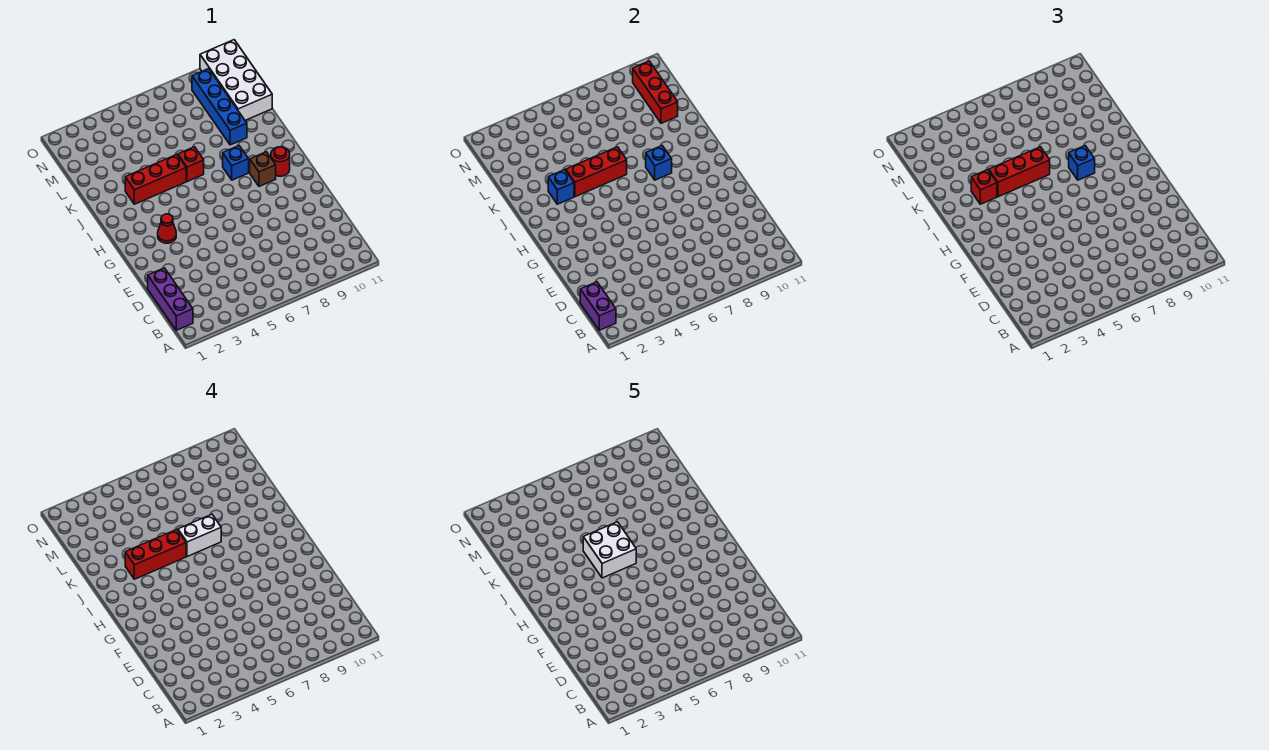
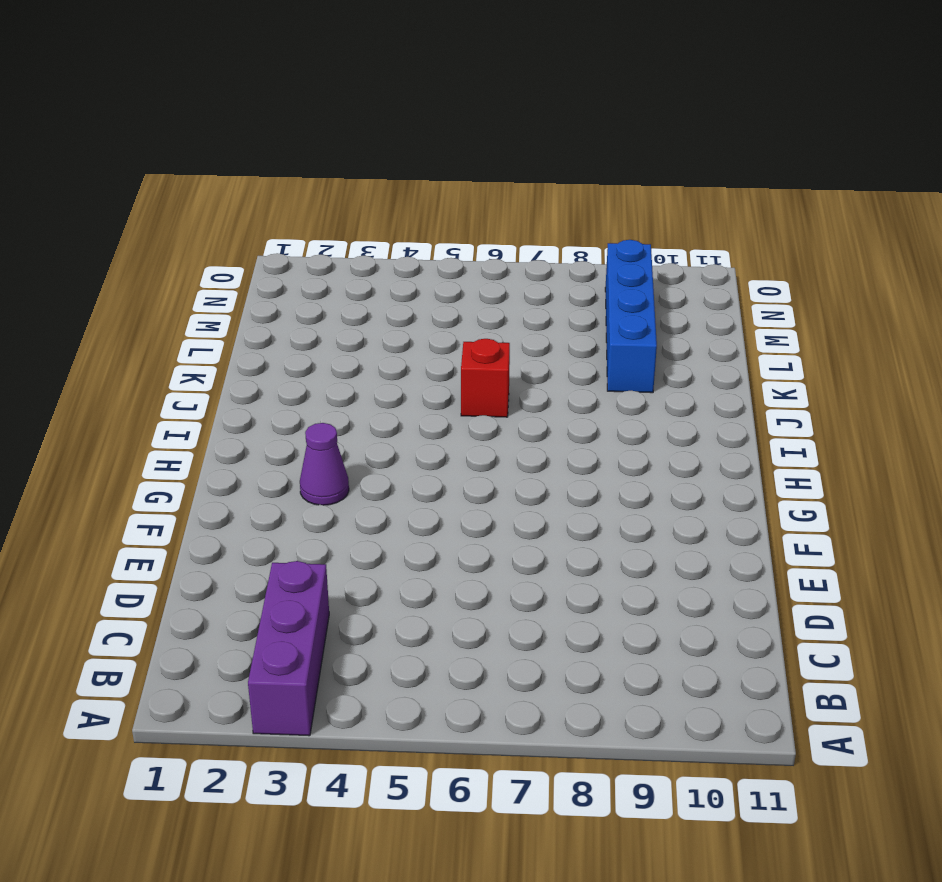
purple 1x3 brick [248,561,329,736] -> purple 1x3 brick moved to [148,268,193,330]
purple 1x1 cone [300,423,349,505] -> red 1x1 cone [158,214,176,243]
none -> brown 1x1 brick [250,152,276,186]
none -> red 1x1 round brick [271,147,290,176]
none -> blue 1x1 brick [223,146,249,180]

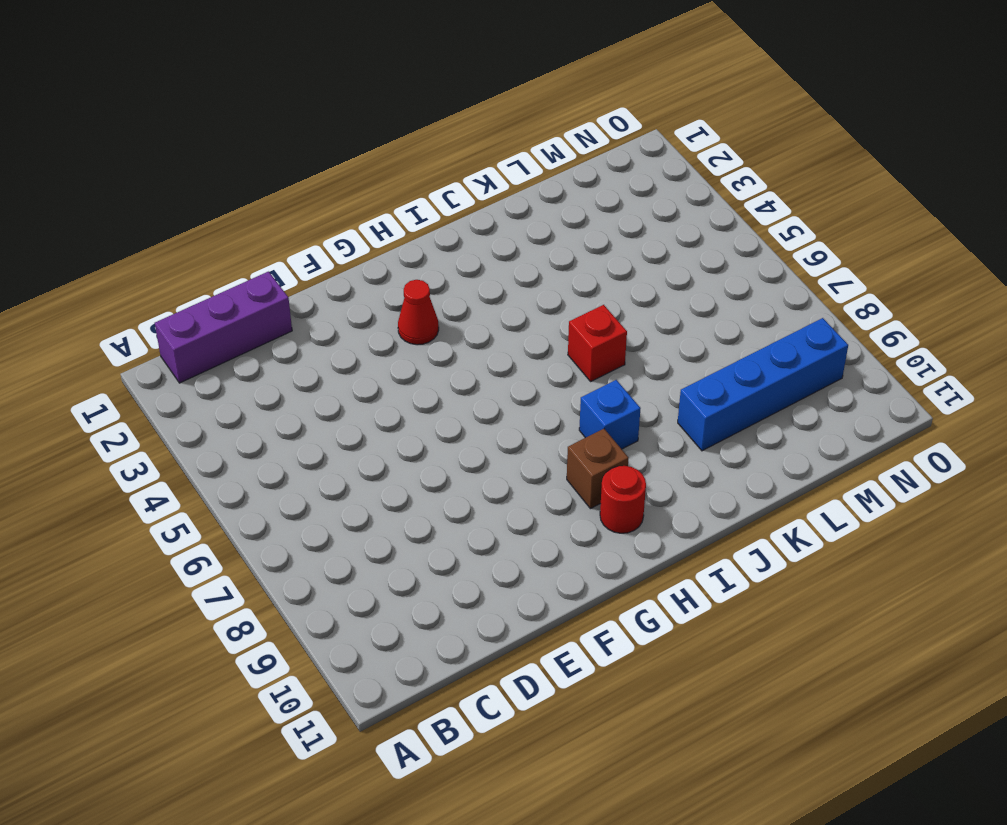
none -> red 1x3 brick [125,155,186,204]
none -> white 2x4 brick [200,40,272,120]
none -> purple 1x2 brick [580,282,616,330]

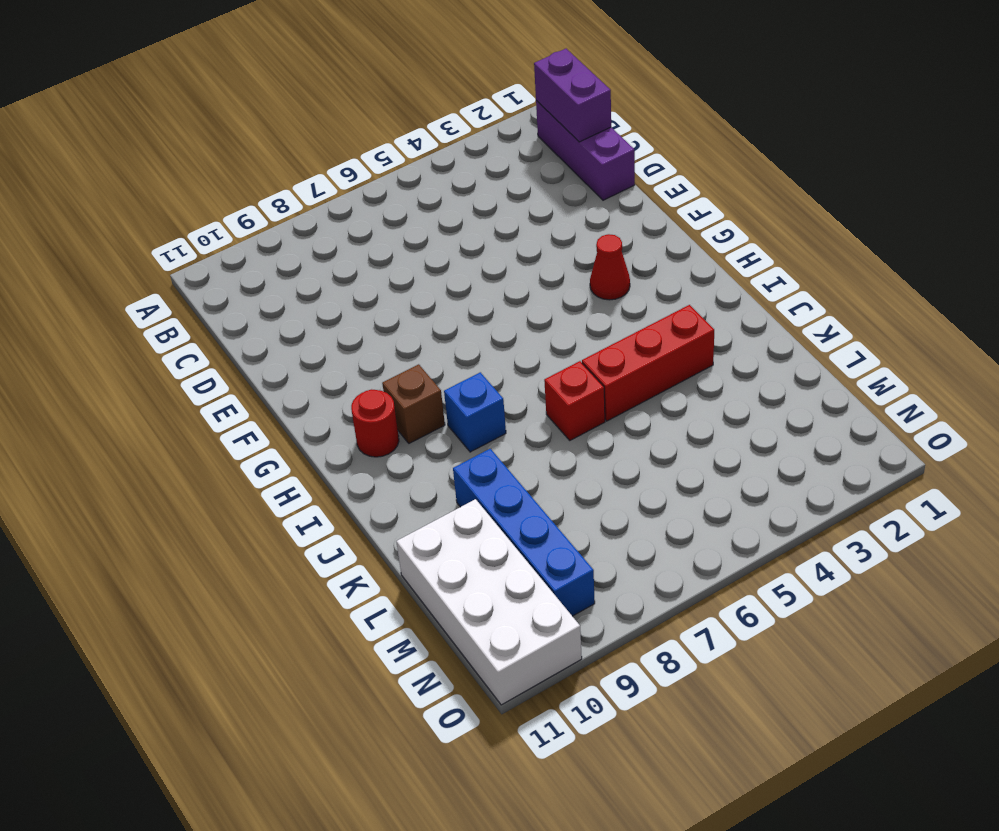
none -> blue 1x1 brick [646,146,672,180]
none -> blue 1x1 brick [548,170,574,204]
none -> red 1x3 brick [566,147,627,197]

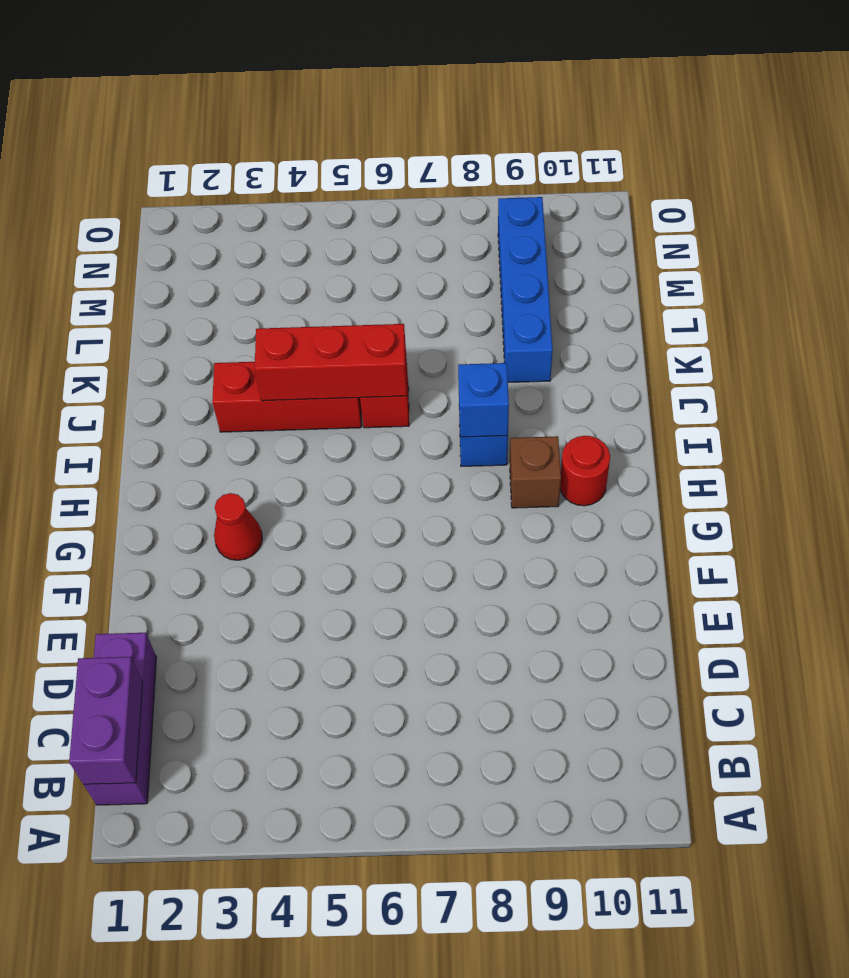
none -> white 2x4 brick [200,40,272,120]
none -> blue 1x1 brick [548,170,574,204]
none -> red 1x3 brick [633,61,678,123]

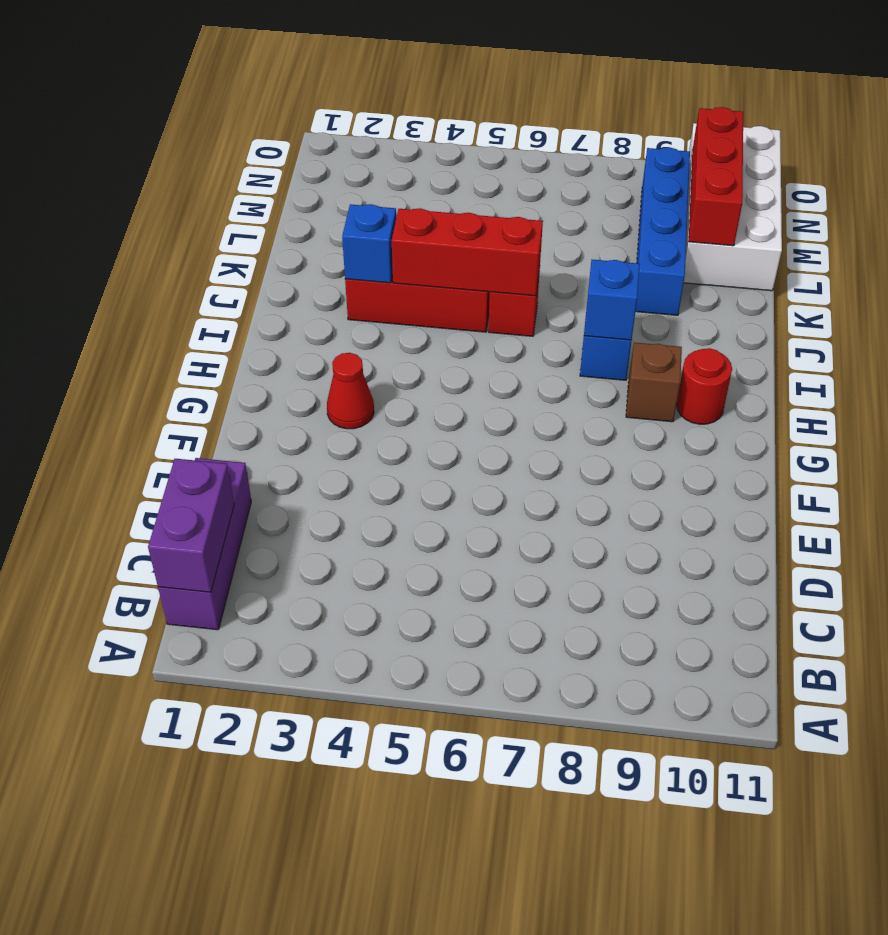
none -> blue 1x1 brick [1069,146,1095,180]
none -> red 1x1 brick [971,170,997,204]
none -> red 1x3 brick [989,147,1050,197]

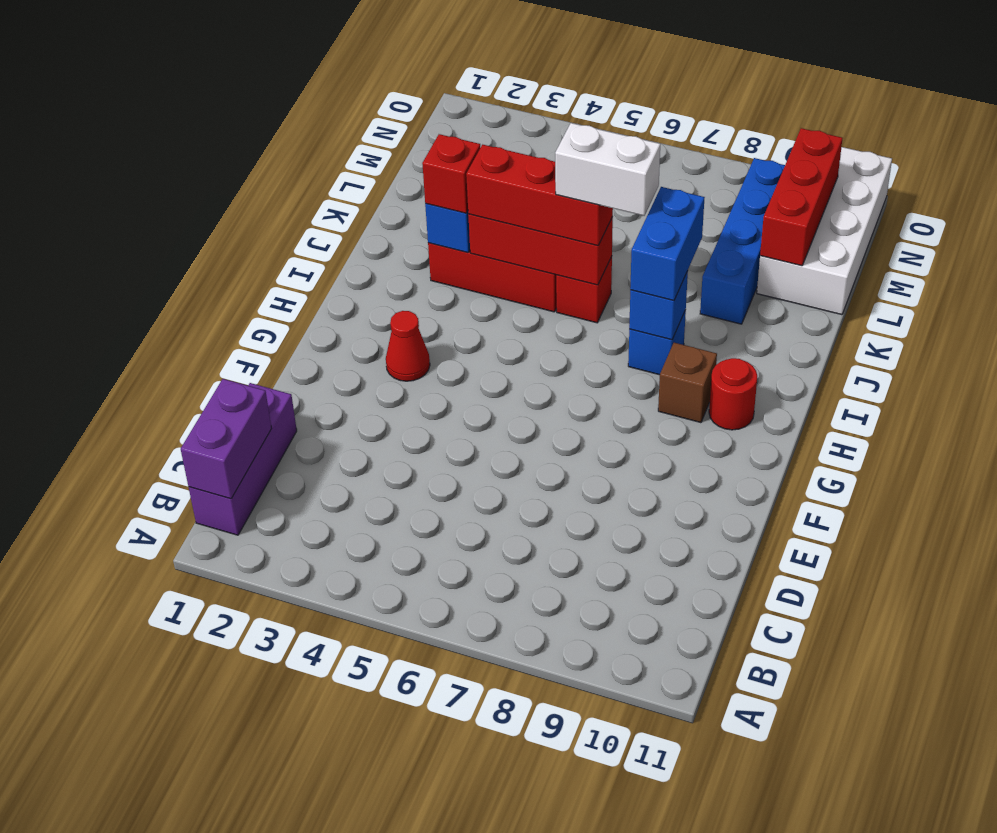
blue 1x2 brick [630,187,705,301] -> blue 1x1 brick [1069,146,1095,180]
none -> red 1x3 brick [125,530,186,579]
none -> white 2x2 brick [583,522,636,578]

